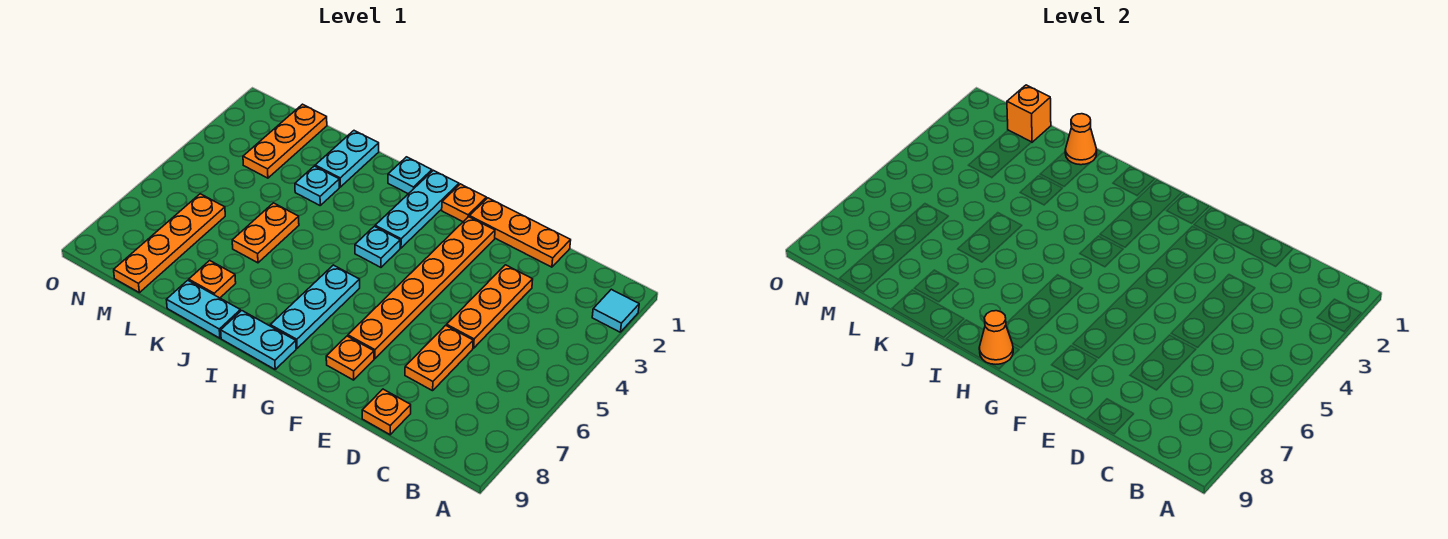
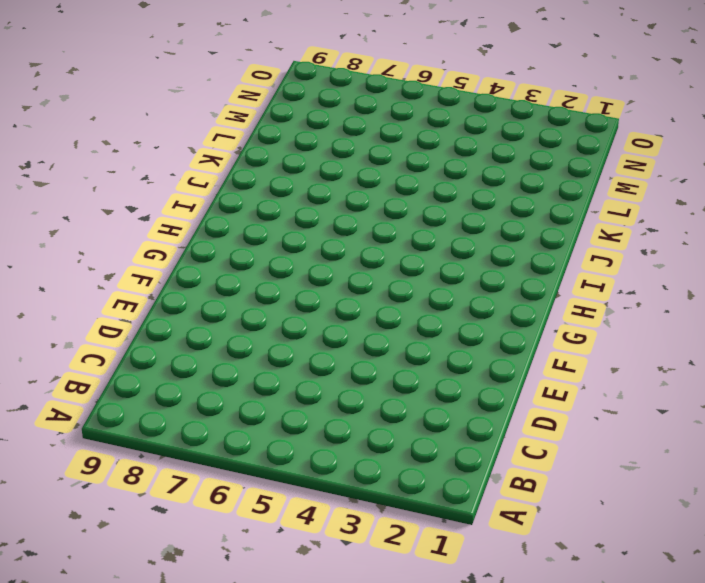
none -> cyan 1x1 tile [592,289,639,332]
none -> orange 1x3 plate [470,198,571,267]
none -> orange 1x3 plate [447,265,533,348]

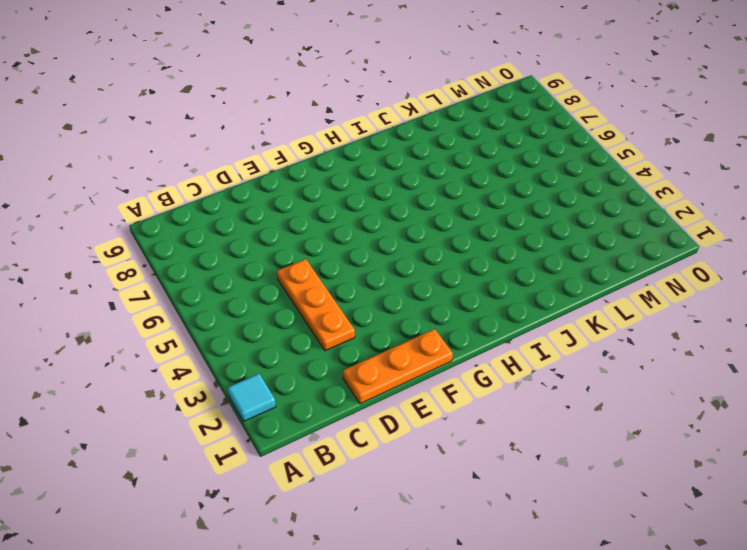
none -> orange 1x2 plate [405,325,473,391]
none -> orange 1x1 plate [362,389,411,435]
none -> orange 1x6 plate [348,217,495,359]

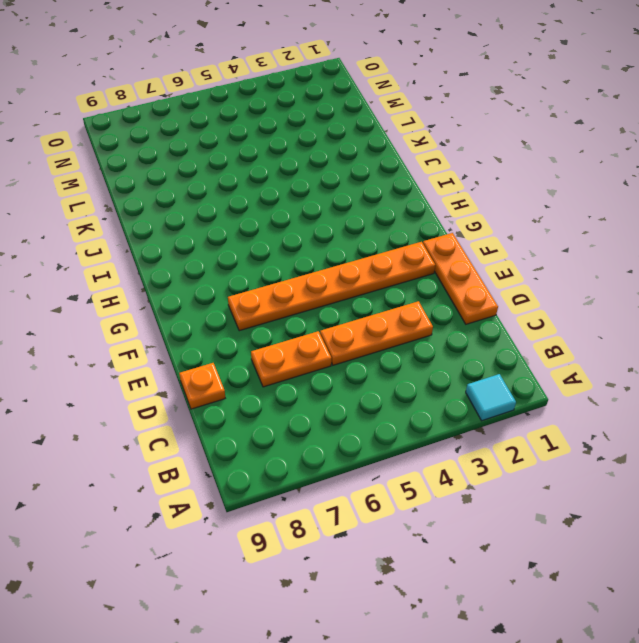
none -> orange 1x1 plate [326,336,374,380]
none -> orange 1x1 plate [442,184,486,222]
none -> cyan 1x3 plate [375,170,459,248]

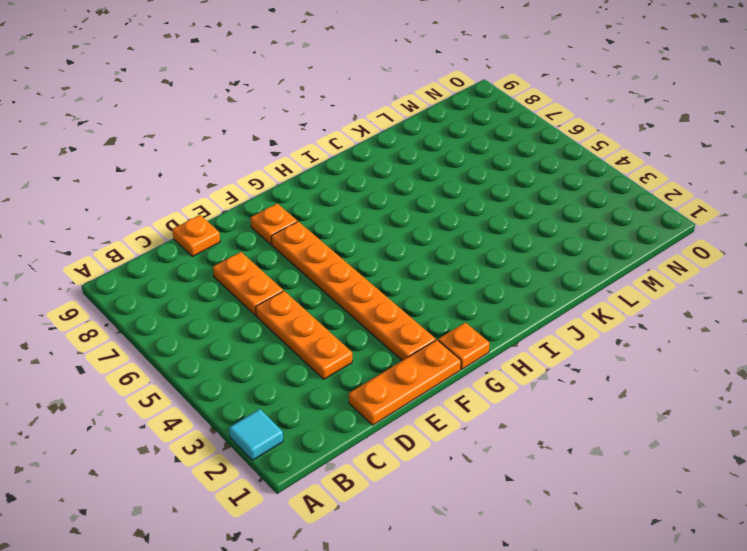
none -> cyan 1x3 plate [375,170,459,248]
none -> cyan 1x1 plate [355,226,400,267]
none -> cyan 1x3 plate [270,265,360,348]

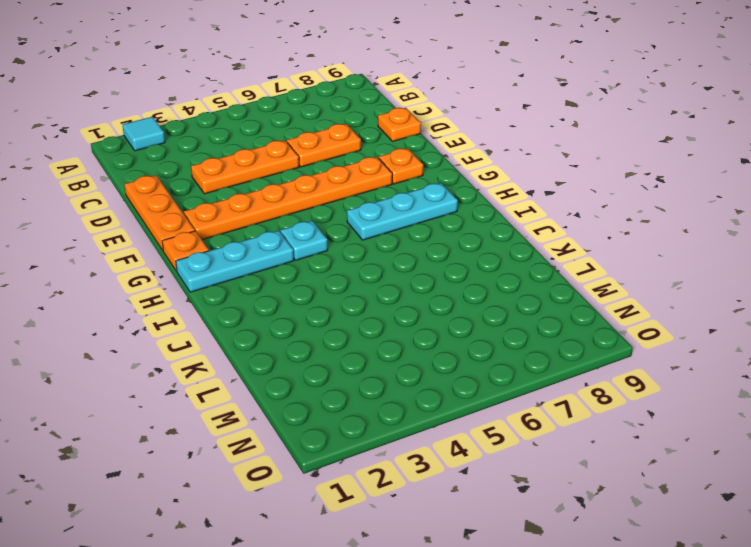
none -> cyan 1x2 plate [221,311,296,369]
none -> cyan 1x1 plate [388,157,432,194]
none -> cyan 1x2 plate [167,280,240,338]

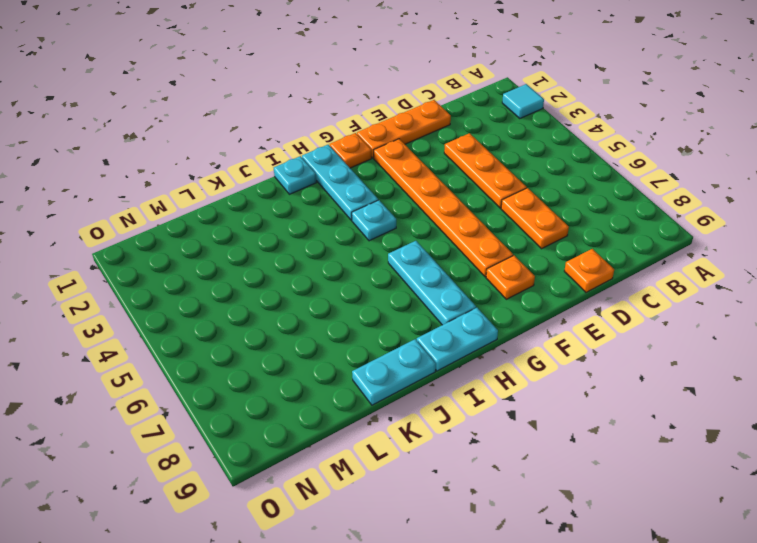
none -> cyan 1x2 plate [315,131,379,187]
none -> cyan 1x1 plate [295,166,339,205]
none -> orange 1x2 plate [232,203,299,263]

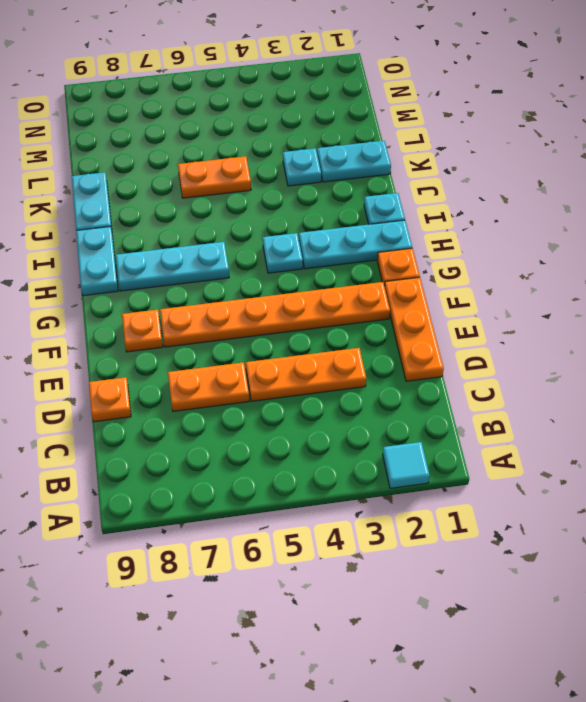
none -> orange 1x1 plate [189,260,236,298]
none -> orange 1x3 plate [243,104,327,178]
none -> orange 1x4 plate [114,194,225,293]

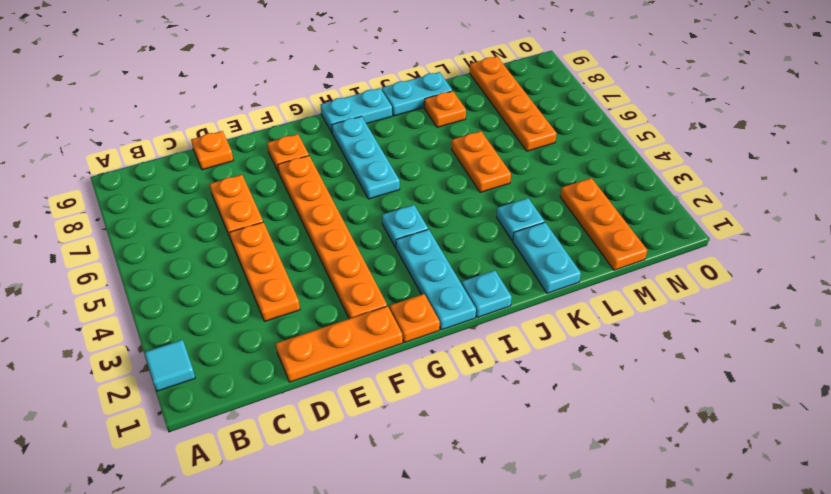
none -> orange 1x1 cone [979,311,1013,364]
none -> orange 1x1 cone [1065,114,1097,165]
none -> orange 1x1 brick [1007,85,1051,142]

